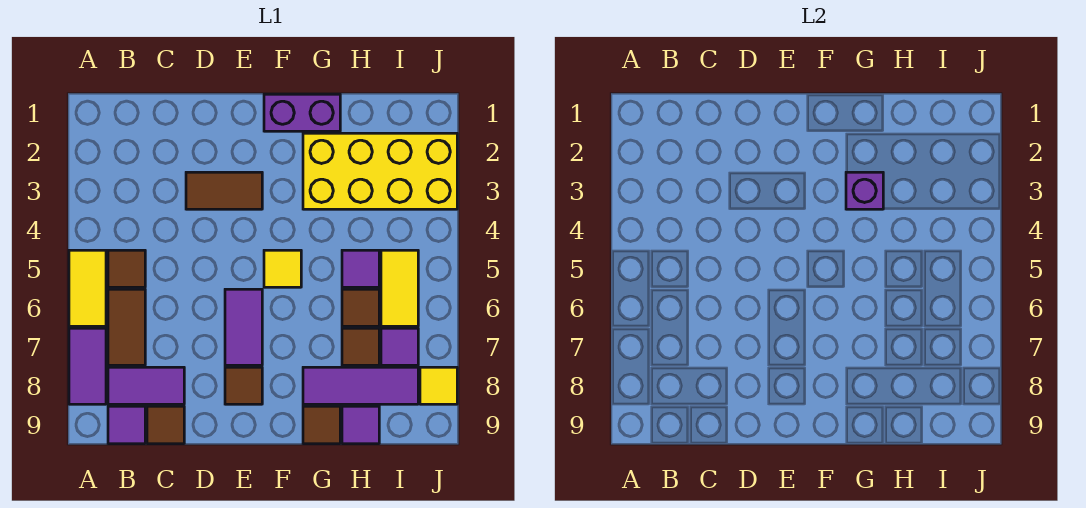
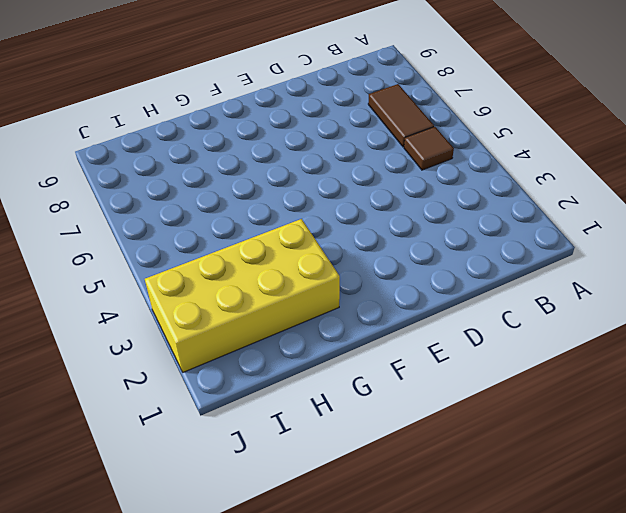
none -> yellow 1x2 tile [69,250,106,326]
none -> purple 1x2 tile [69,328,106,404]
none -> purple 1x2 tile [108,367,184,404]

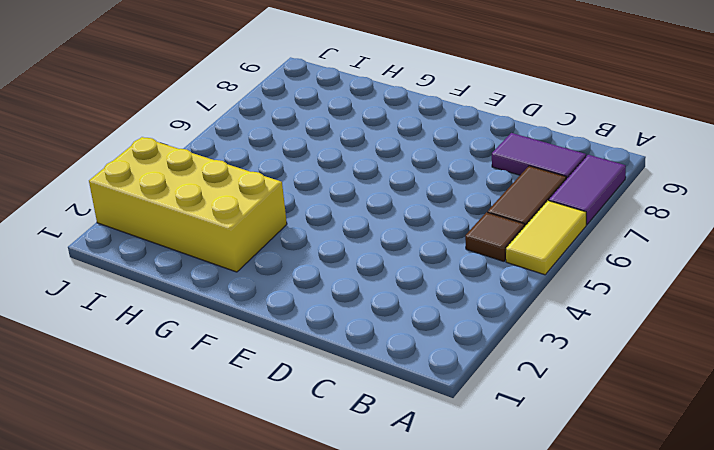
none -> purple 1x1 tile [108,406,145,444]
none -> brown 1x1 tile [147,406,184,444]
none -> brown 1x2 tile [186,172,262,209]

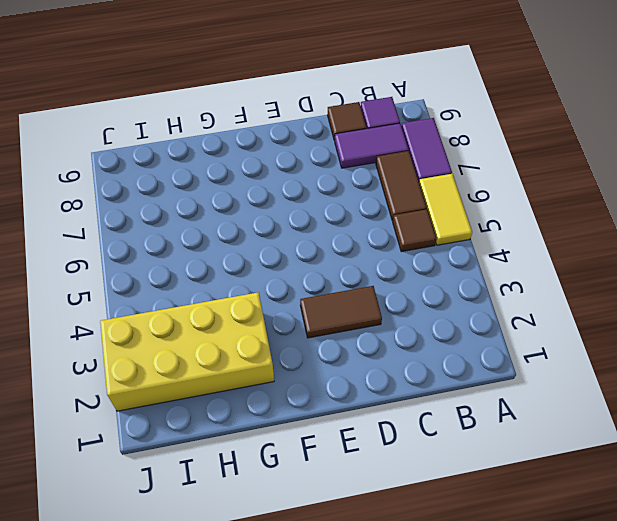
none -> purple 1x2 tile [225,289,262,365]
none -> brown 1x1 tile [225,367,262,404]
none -> purple 1x2 brick [264,94,340,131]

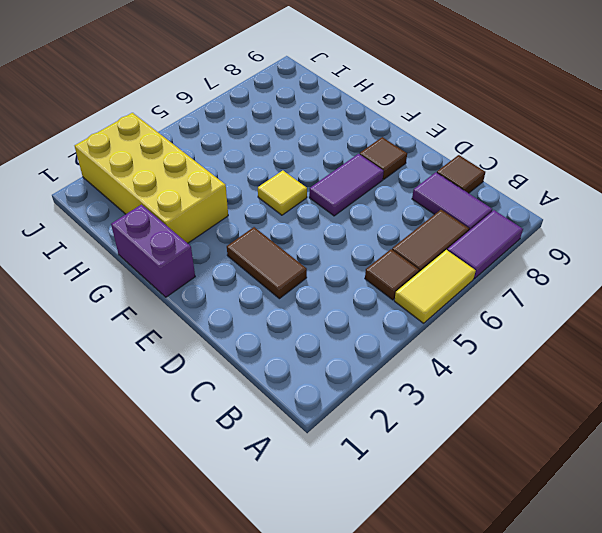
none -> purple 1x1 tile [108,406,145,444]
none -> purple 1x3 tile [303,367,418,404]
none -> brown 1x1 tile [303,406,340,444]

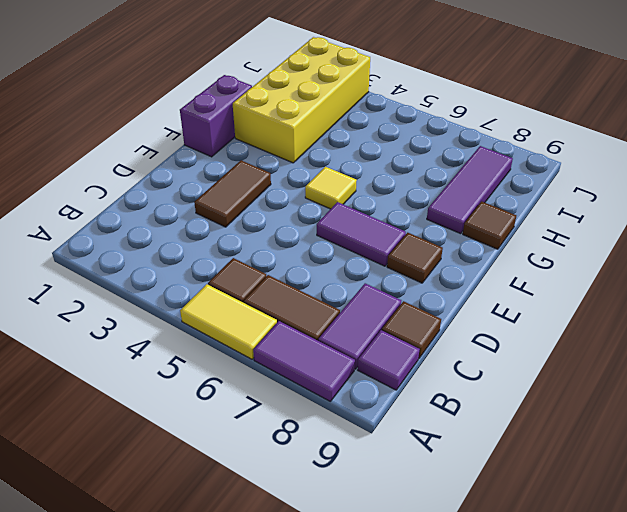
none -> purple 1x1 tile [342,250,379,287]
none -> brown 1x1 tile [342,289,379,326]
none -> brown 1x1 tile [342,328,379,365]

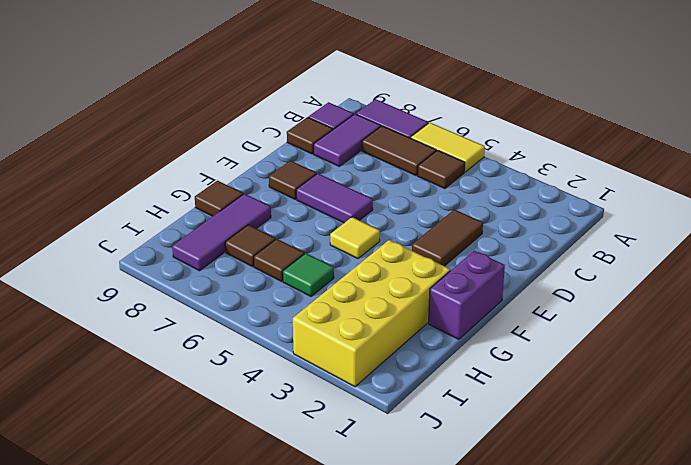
green 1x1 tile [283,253,334,296] -> purple 1x1 tile [342,250,379,287]
none -> purple 1x1 tile [342,406,379,444]
none -> yellow 1x2 tile [381,250,418,326]
none -> purple 1x1 tile [381,328,418,365]

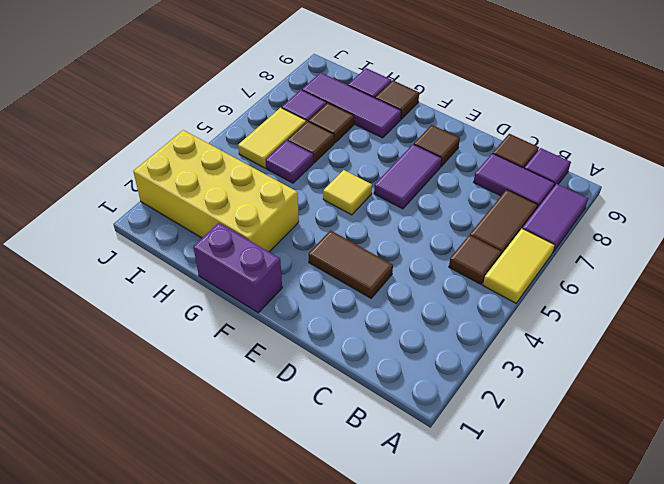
none -> yellow 1x1 tile [420,367,457,404]
none -> purple 1x1 brick [846,172,883,209]

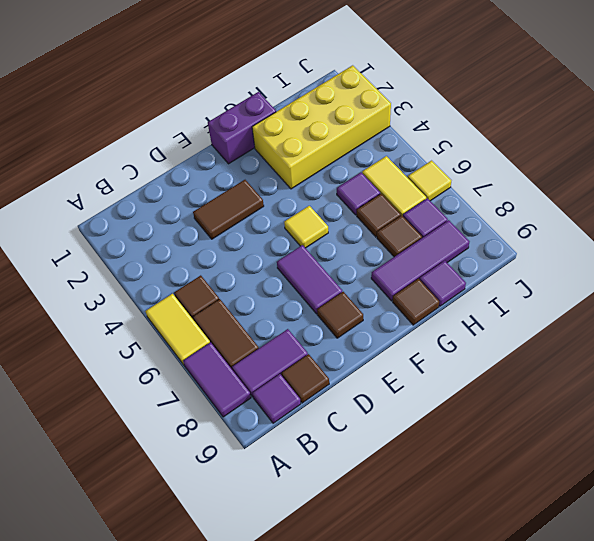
yellow 1x1 tile [408,161,451,201] -> yellow 1x1 tile moved to [420,367,457,404]
none -> purple 1x1 brick [846,172,883,209]

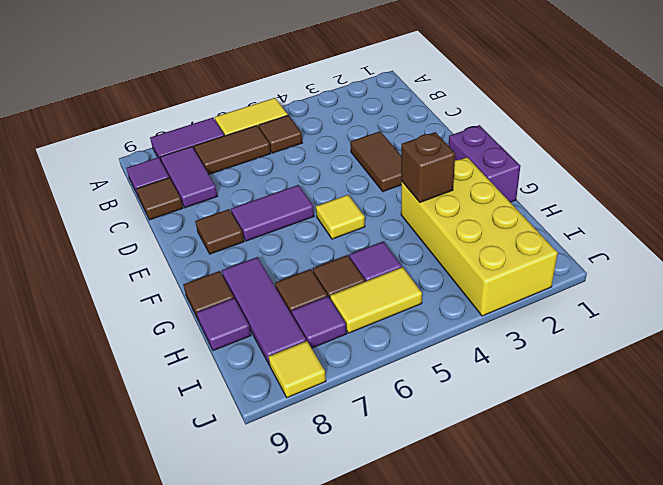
brown 1x1 brick [401,132,455,202] -> purple 1x1 brick [846,172,883,209]

